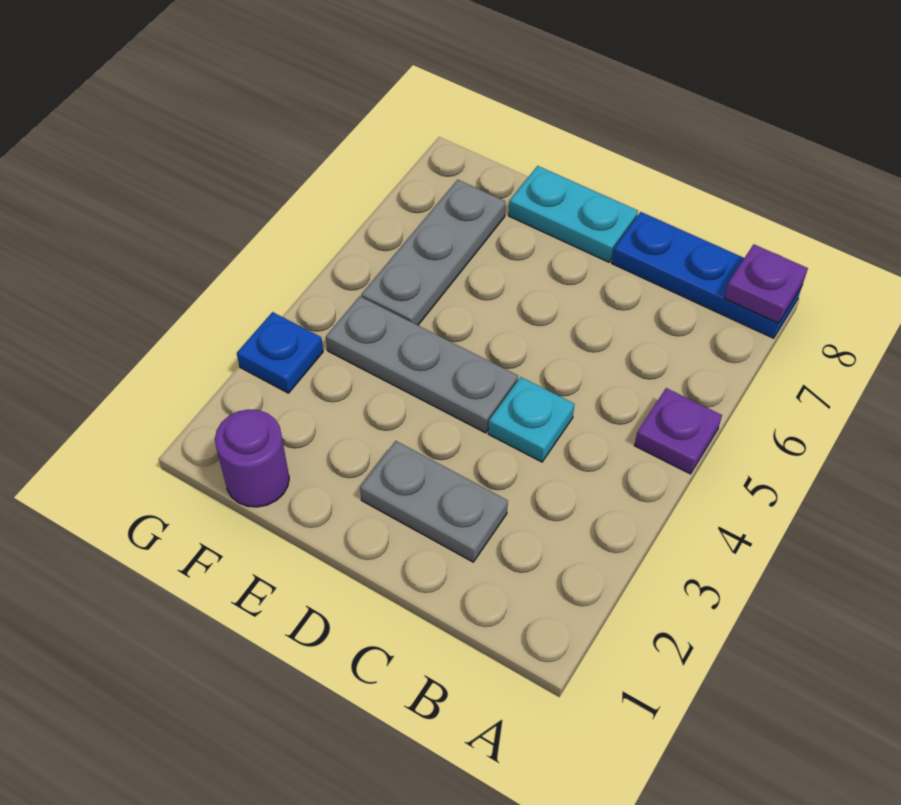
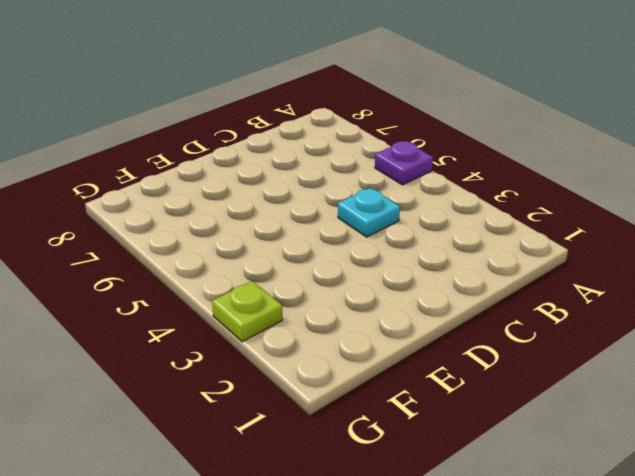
lime 1x1 plate [212,281,283,342] -> blue 1x1 plate [237,312,323,393]
none -> blue 1x3 plate [612,212,802,338]
none -> grey 1x2 plate [360,441,508,562]

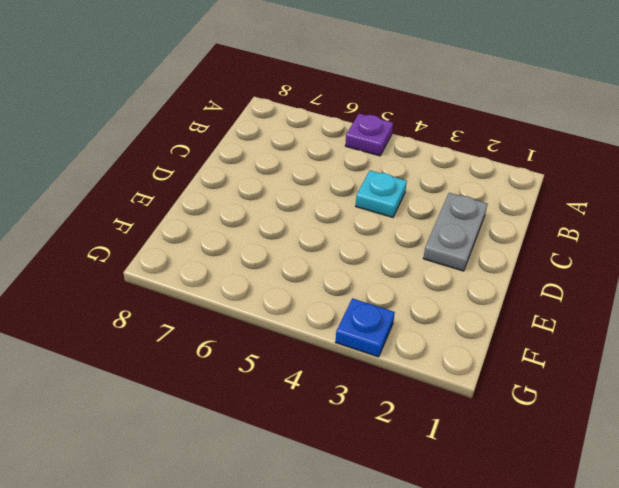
none -> blue 1x3 plate [612,212,802,338]
none -> grey 1x3 plate [326,296,518,433]

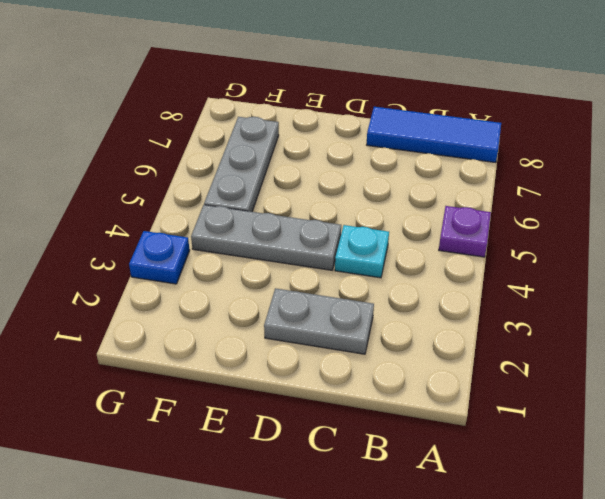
blue 1x3 tile [367,107,501,163] -> blue 1x3 plate [612,212,802,338]
none -> cyan 1x2 plate [509,166,638,262]
none -> purple 1x1 round brick [215,409,289,507]

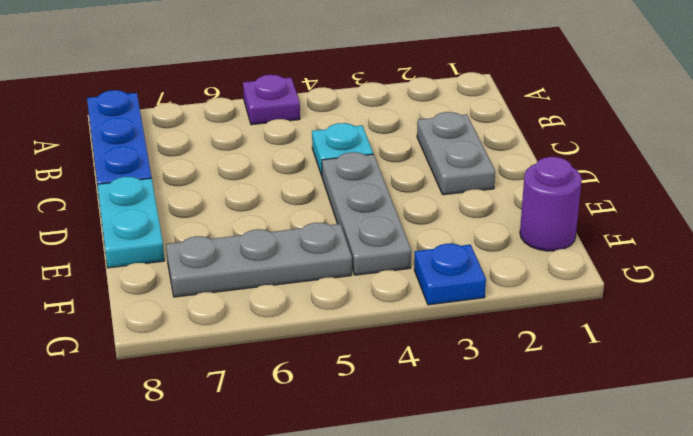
none -> purple 1x1 plate [724,244,808,323]

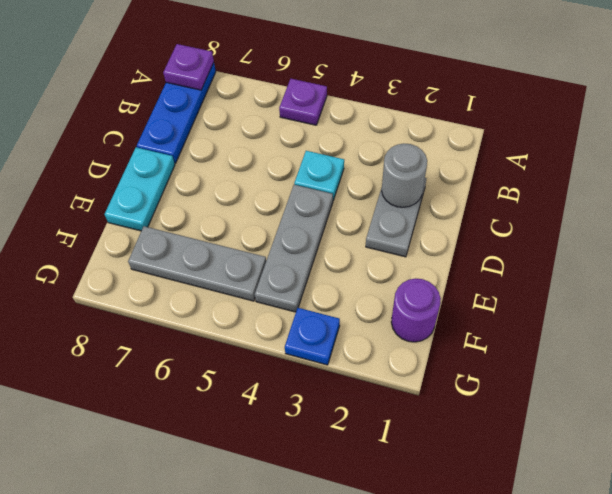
grey 1x1 round brick [382,144,427,207] -> none

